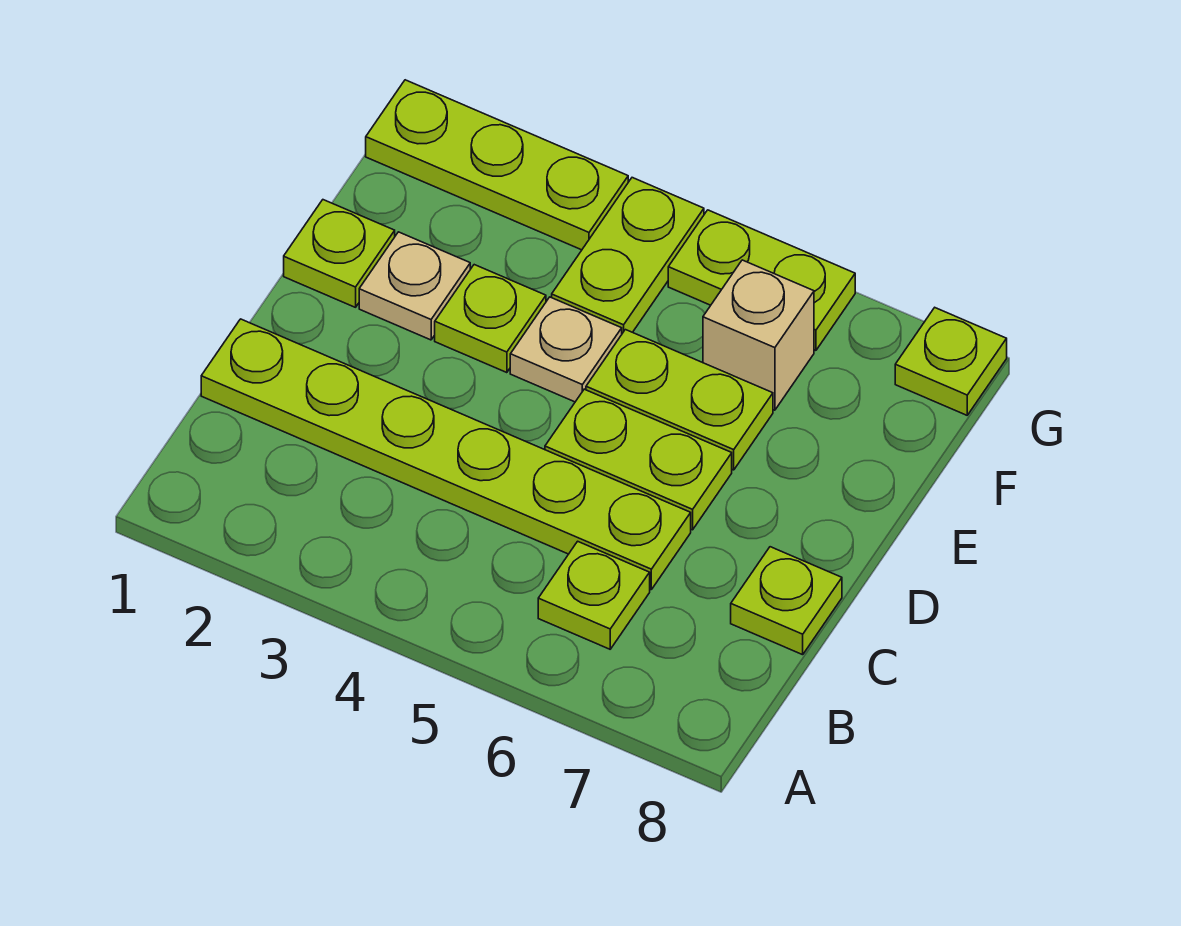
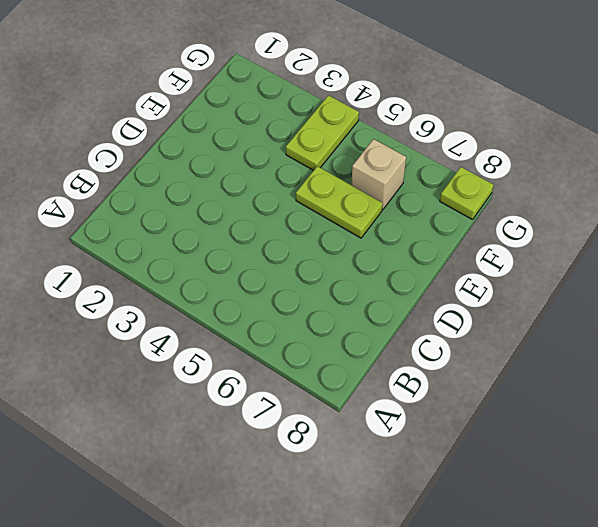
none -> lime 1x1 plate [538,541,650,649]
none -> lime 1x6 plate [201,319,691,589]
none -> lime 1x1 plate [731,547,842,655]

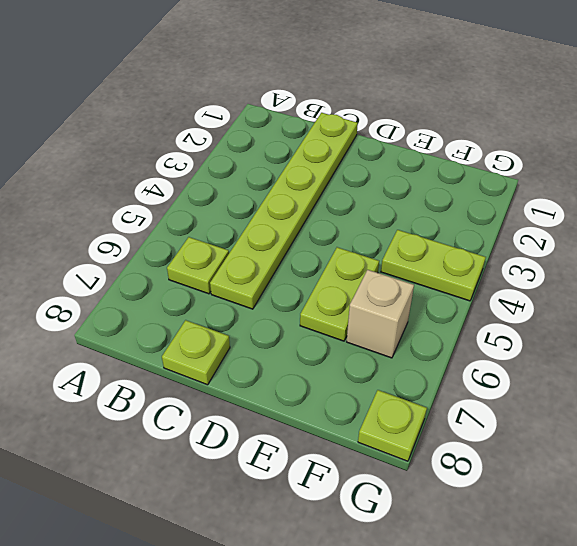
none -> lime 1x2 plate [545,389,732,530]
none -> lime 1x1 plate [284,200,395,307]
none -> tan 1x1 plate [359,232,470,340]

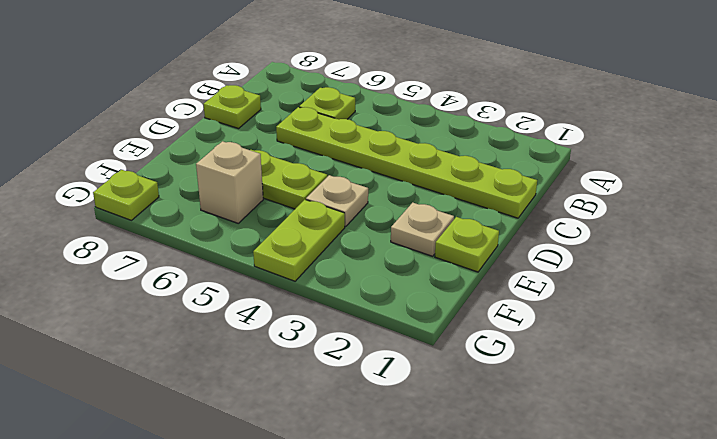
none -> lime 1x2 plate [545,389,732,530]
none -> lime 1x1 plate [435,265,546,373]
none -> lime 1x3 plate [366,80,628,250]

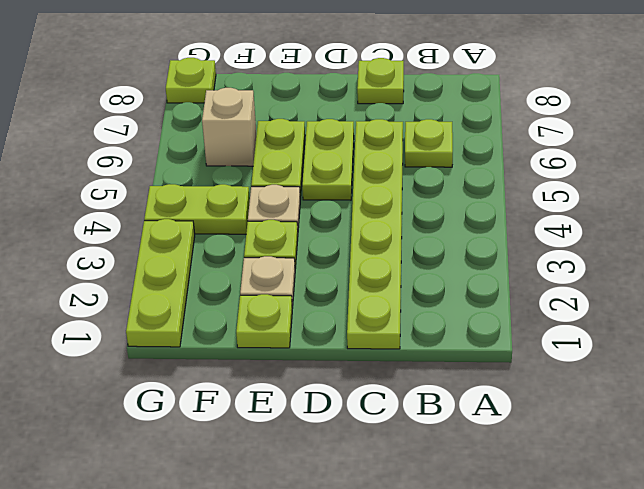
none -> lime 1x2 plate [668,210,855,350]

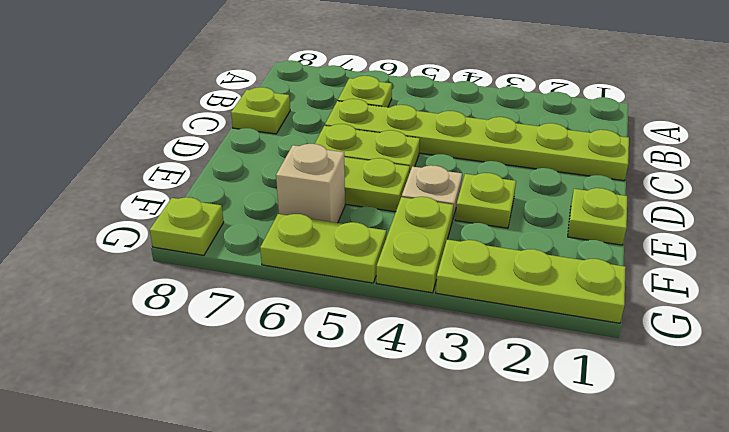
none -> tan 1x1 plate [359,232,470,340]

